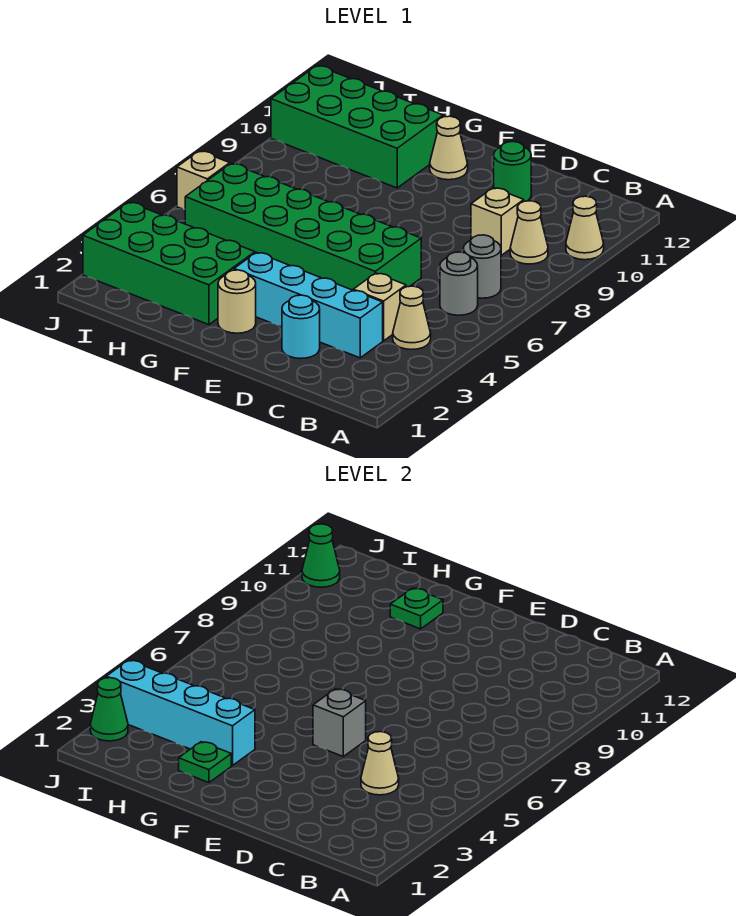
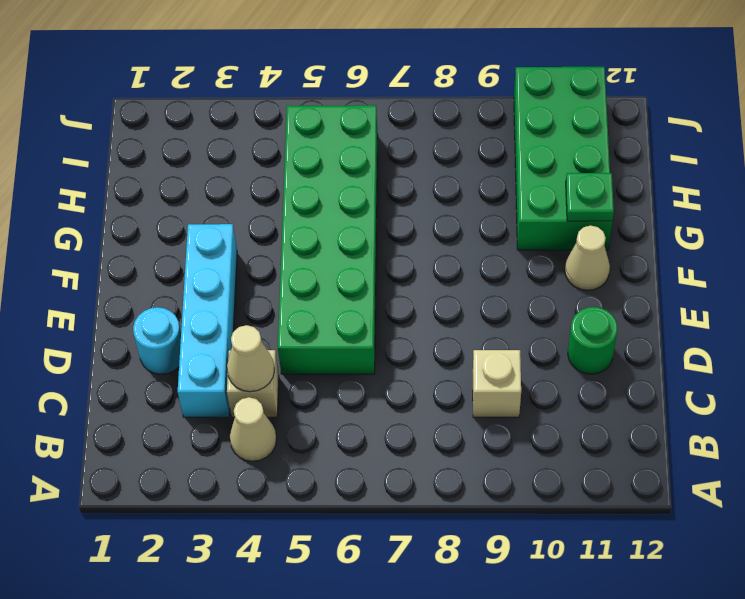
none -> tan 1x1 cone [566,196,604,260]
none -> grey 1x1 round brick [440,252,478,315]
none -> grey 1x1 round brick [463,235,501,298]

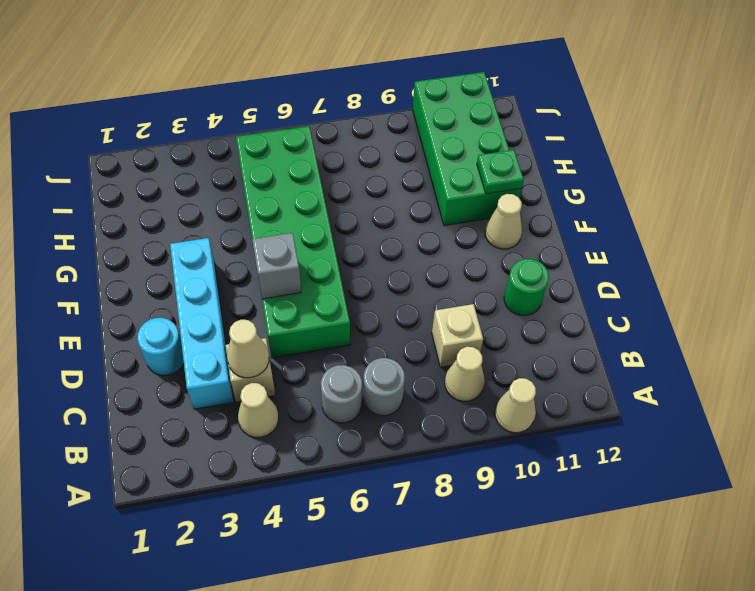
none -> tan 1x1 round brick [218,270,256,333]
none -> green 2x4 brick [83,202,255,325]
none -> tan 1x1 brick [177,151,230,209]

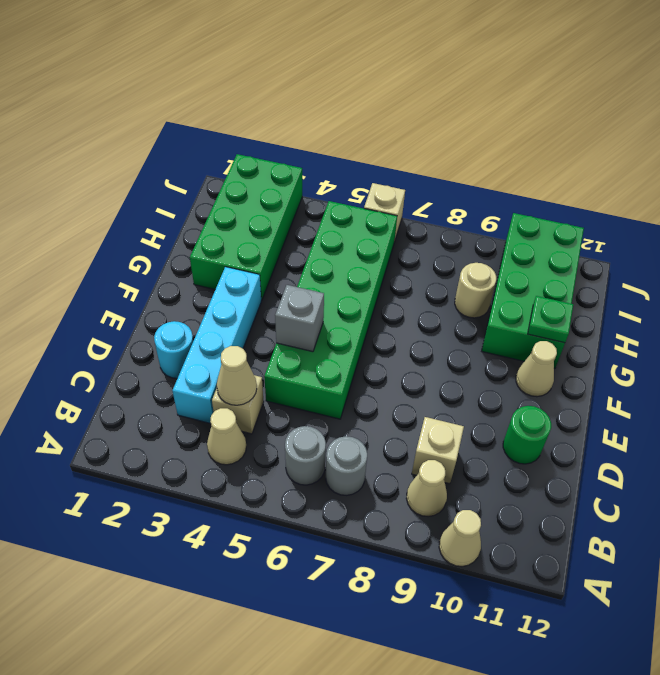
tan 1x1 round brick [455,263,496,318] -> tan 1x1 round brick moved to [218,270,256,333]
none -> green 1x1 plate [179,742,231,783]
none -> cyan 1x4 brick [106,660,255,766]
none -> green 1x1 cone [90,678,128,741]

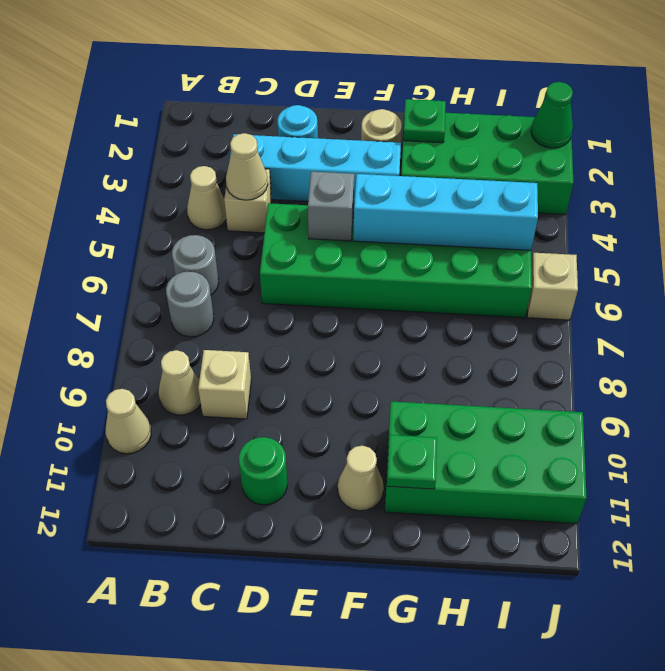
cyan 1x4 brick [353,174,538,250] -> cyan 1x4 brick moved to [106,660,255,766]
none -> green 1x1 cone [302,524,340,587]

